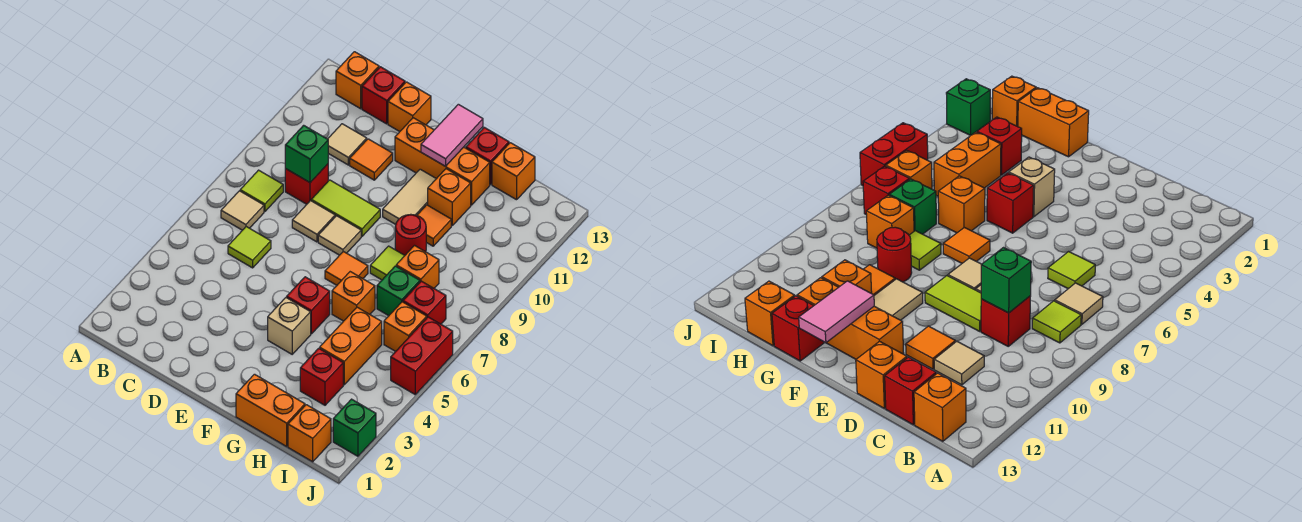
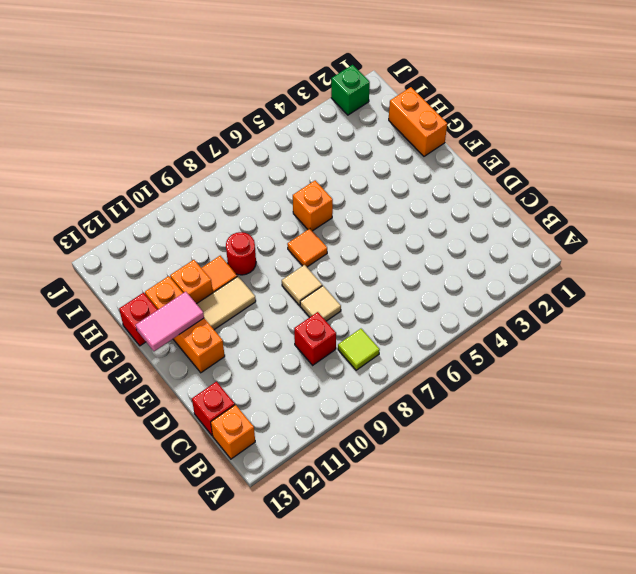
none -> tan 1x1 tile [221,191,264,230]
none -> lime 1x1 tile [228,227,271,268]
none -> tan 1x1 tile [328,124,367,165]
none -> lime 1x2 tile [311,180,380,236]

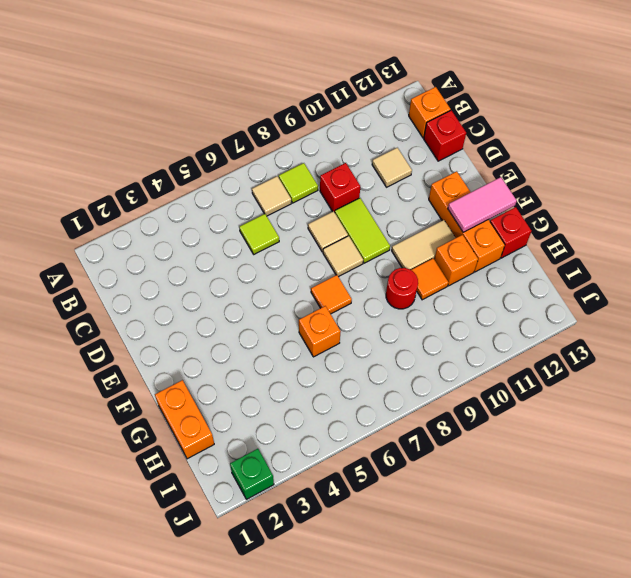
none -> orange 1x1 tile [350,139,393,180]
none -> orange 1x1 brick [388,82,431,132]
none -> tan 1x1 brick [268,298,311,354]
none -> red 1x1 brick [287,277,330,334]

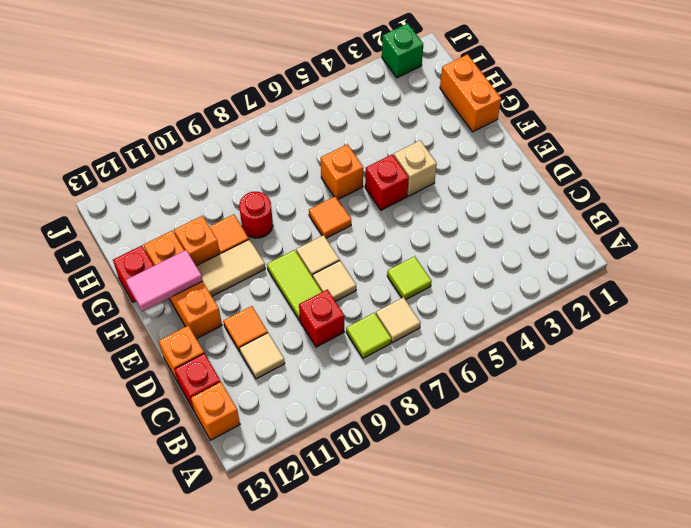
none -> lime 1x1 tile [370,246,405,280]
none -> red 1x1 brick [300,348,343,405]
none -> orange 1x2 brick [320,307,382,385]
none -> green 1x1 brick [377,266,420,316]

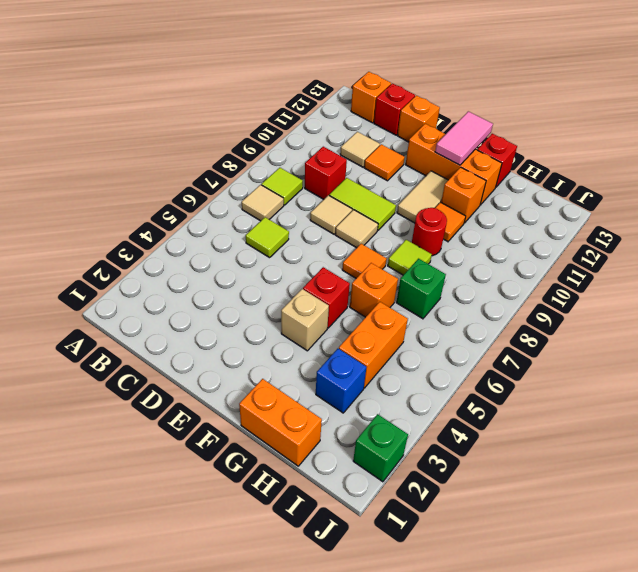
blue 1x1 brick [316,349,366,413] -> red 1x1 brick [300,348,343,405]
none -> orange 1x1 brick [396,246,439,288]
none -> orange 1x1 brick [492,143,535,200]
none -> orange 1x1 brick [288,405,331,462]
none -> orange 1x1 brick [384,302,427,351]

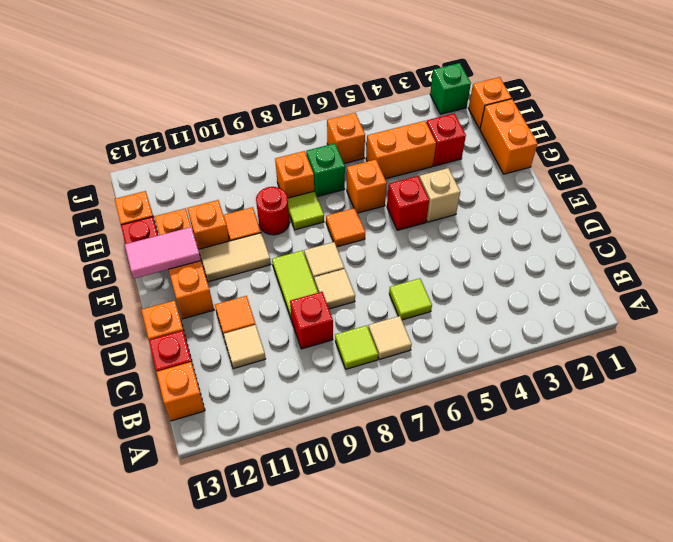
none -> red 1x1 brick [403,281,446,324]
none -> red 1x2 brick [391,317,453,394]
none -> green 1x1 brick [285,125,328,182]

